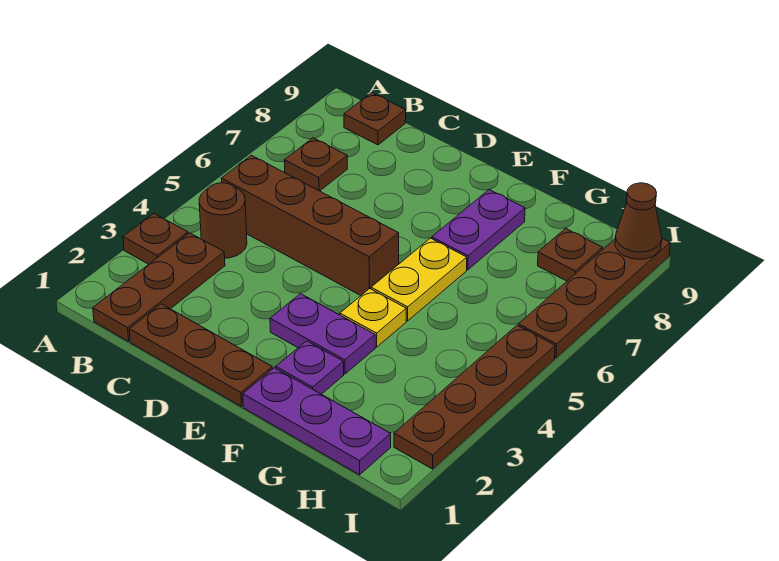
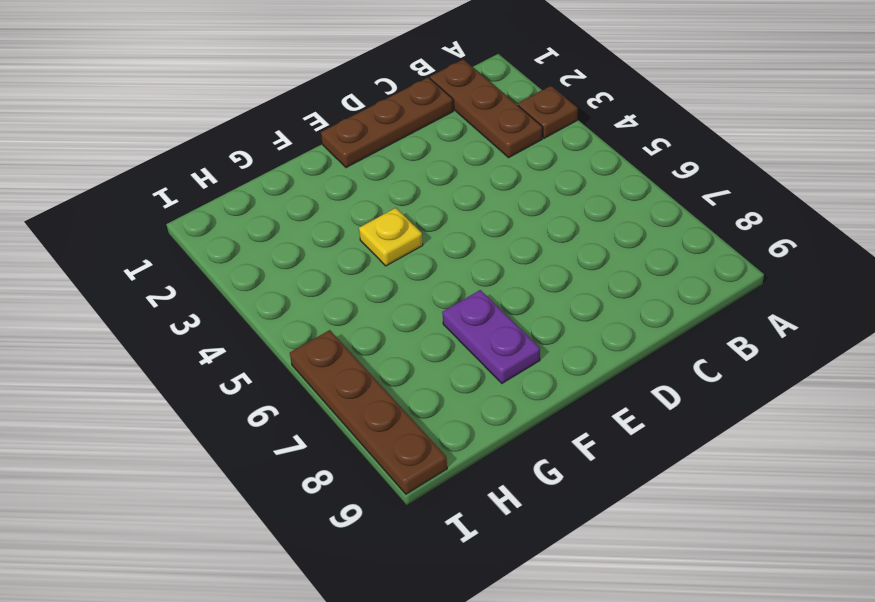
none -> brown 1x1 round brick [199,183,247,258]
none -> brown 1x4 brick [221,155,399,296]
none -> brown 1x1 plate [284,138,347,191]

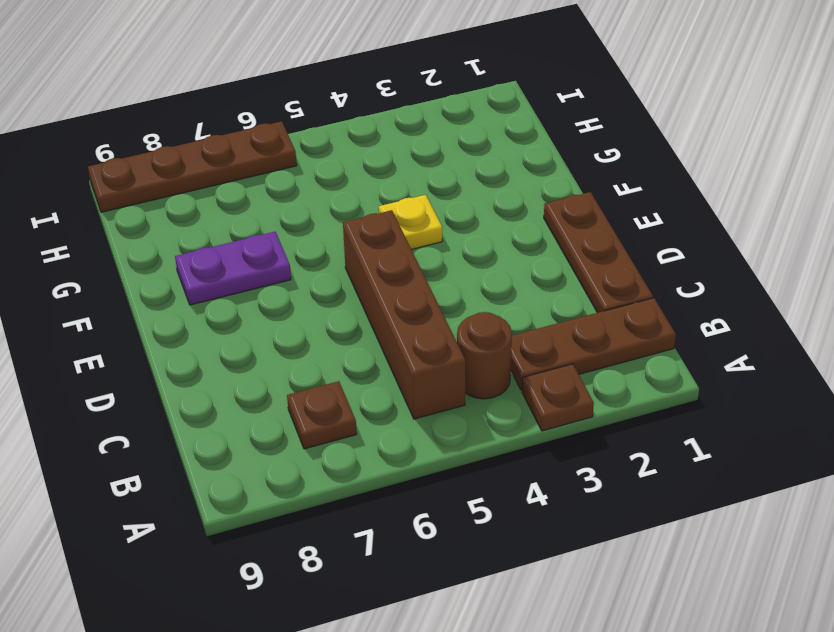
none -> brown 1x1 plate [344,93,406,145]
none -> purple 1x2 plate [270,294,375,374]
none -> purple 1x3 plate [243,368,391,475]

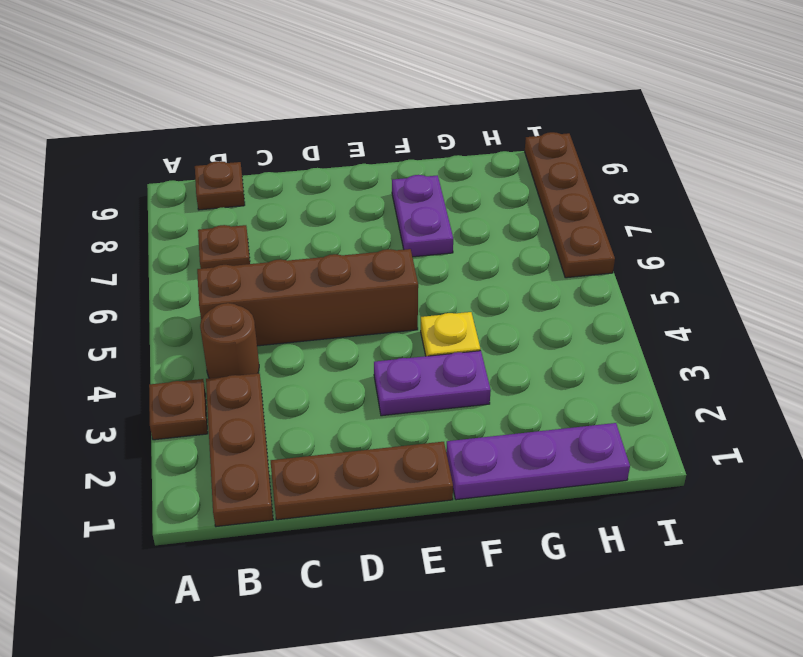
none -> purple 1x1 plate [276,341,344,394]
none -> yellow 1x2 plate [371,238,467,321]
none -> brown 1x1 plate [538,228,603,281]

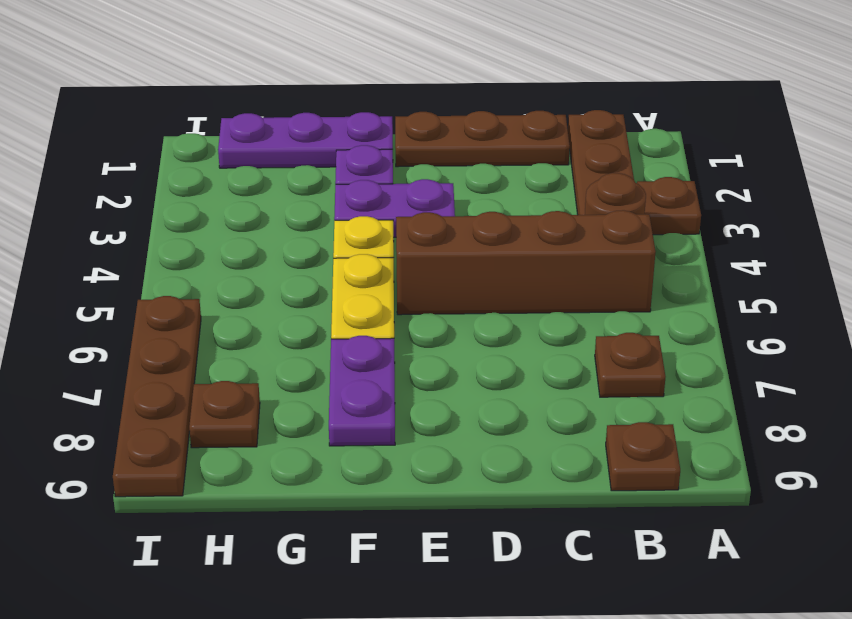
none -> brown 1x4 plate [394,325,555,469]
none -> brown 1x1 cone [615,183,662,259]

